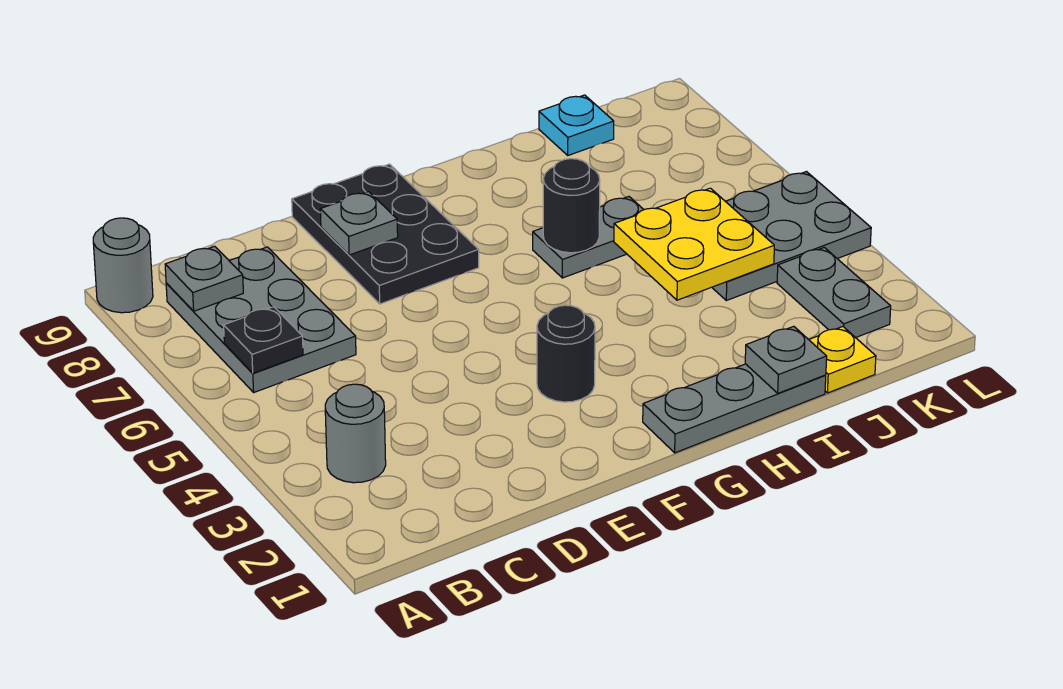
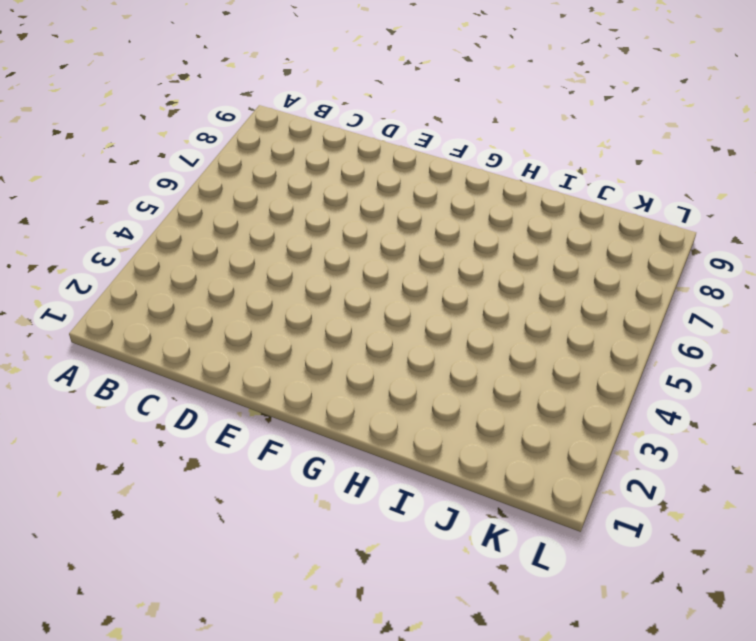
none -> grey 1x1 round brick [93,218,153,313]
none -> grey 1x1 round brick [325,384,386,483]
none -> grey 2x3 plate [166,247,356,392]

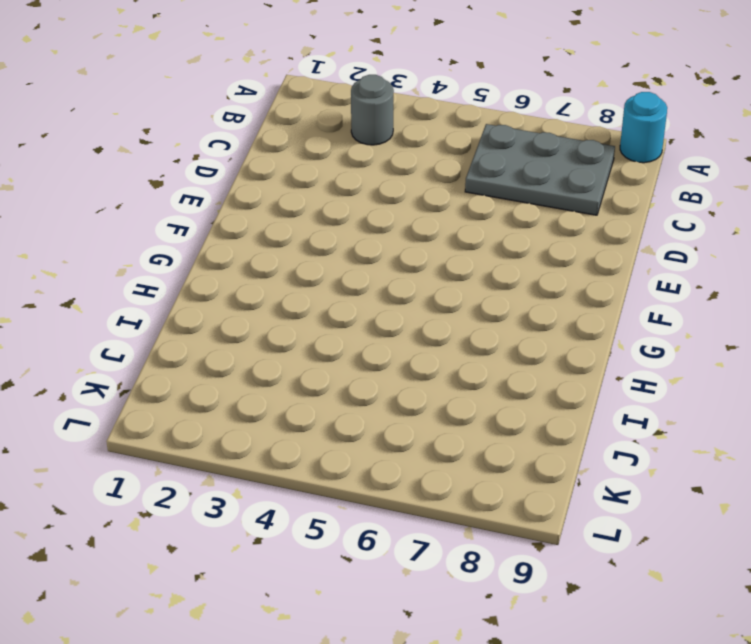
cyan 1x1 round brick [620,92,667,163] -> grey 1x1 round brick [93,218,153,313]
none -> black 2x3 plate [292,164,479,304]
none -> black 1x1 round brick [537,305,595,402]
none -> grey 1x3 plate [643,364,826,453]

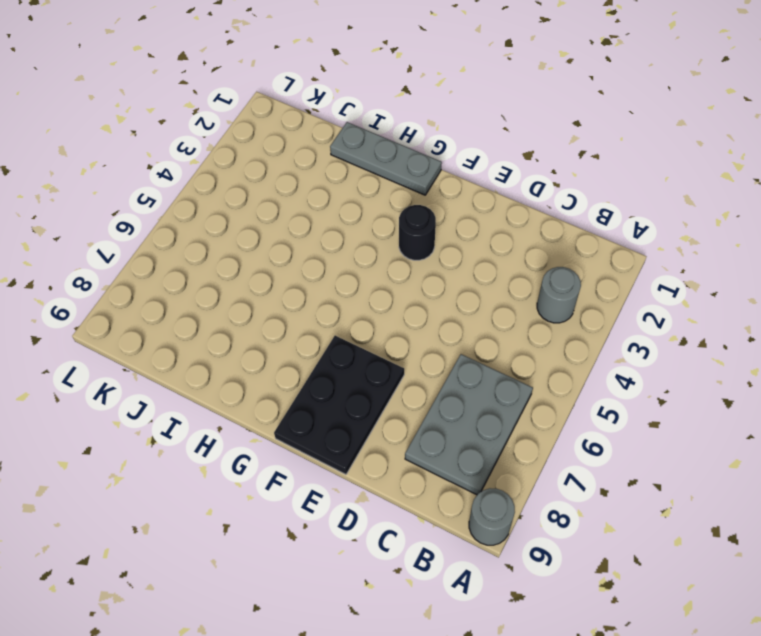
none -> grey 1x2 plate [533,197,644,278]
none -> yellow 1x1 plate [809,327,876,393]
none -> grey 2x3 plate [712,172,871,300]

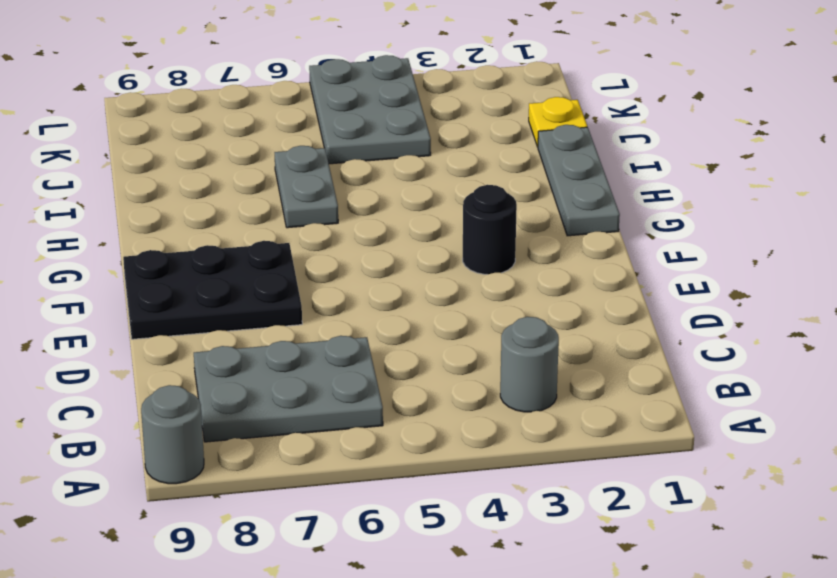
none -> cyan 1x1 plate [539,95,614,155]
none -> grey 1x2 plate [777,247,891,338]
none -> black 1x1 plate [224,307,303,373]

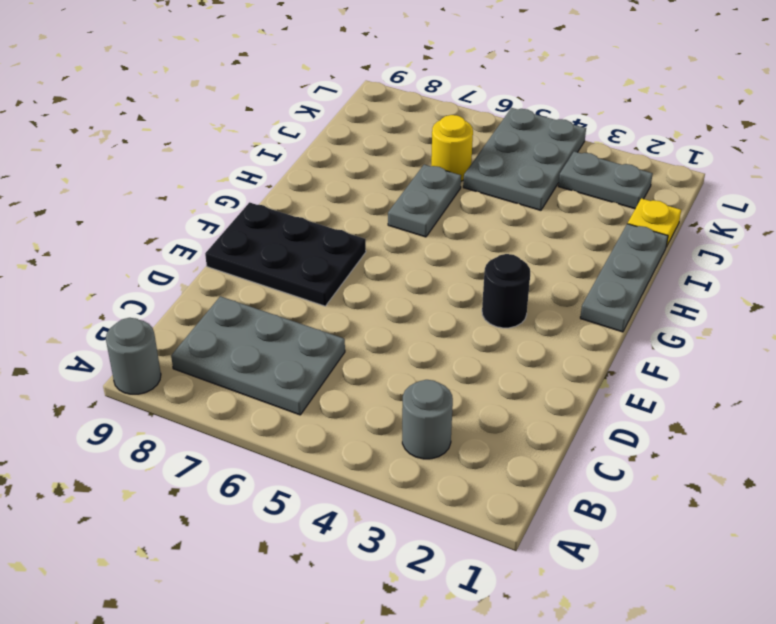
yellow 1x1 round brick [431,115,473,181] -> none
none -> cyan 1x1 plate [539,95,614,155]
none -> black 1x1 plate [224,307,303,373]
none -> grey 1x1 plate [165,246,243,311]

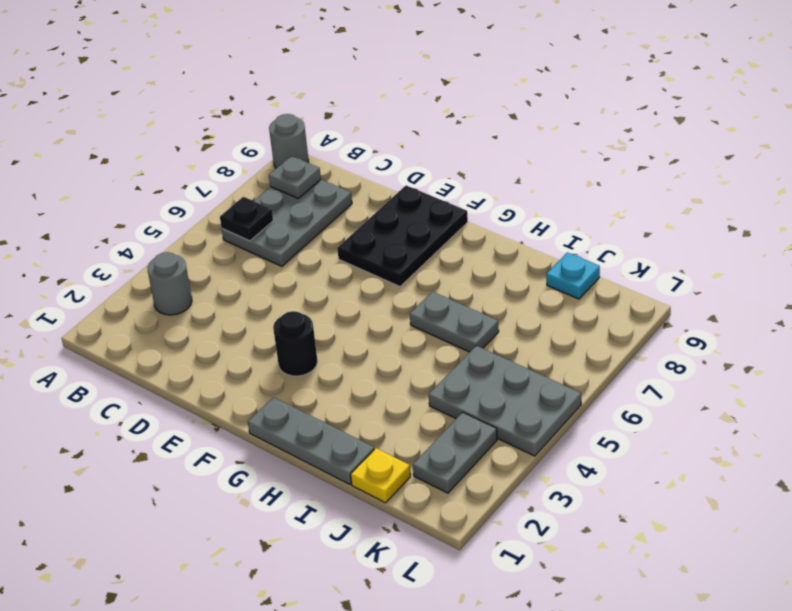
none -> grey 1x1 plate [320,192,398,255]
none -> black 1x1 round brick [543,159,600,253]
none -> grey 1x1 plate [745,326,827,393]

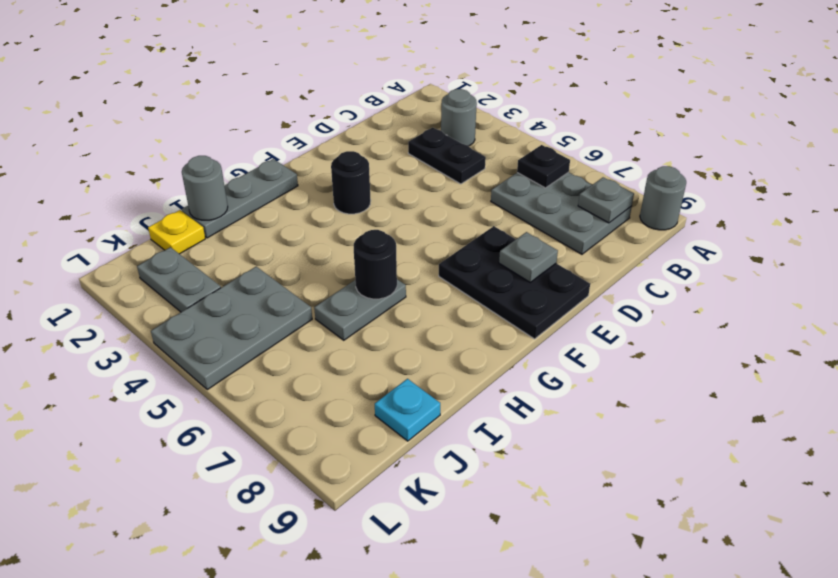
black 1x2 plate [408,128,486,184] -> none
grey 1x1 round brick [182,156,228,220] -> grey 1x1 plate [745,326,827,393]
none -> yellow 2x2 plate [614,188,774,300]

